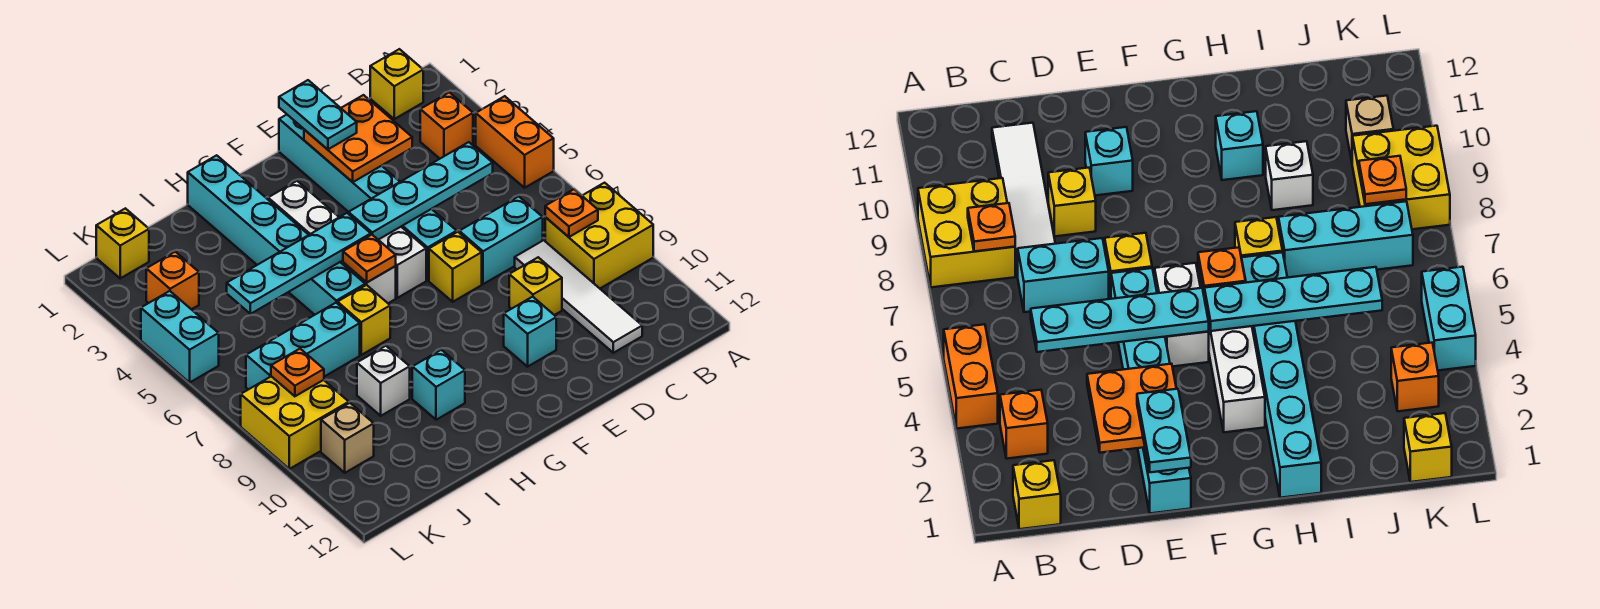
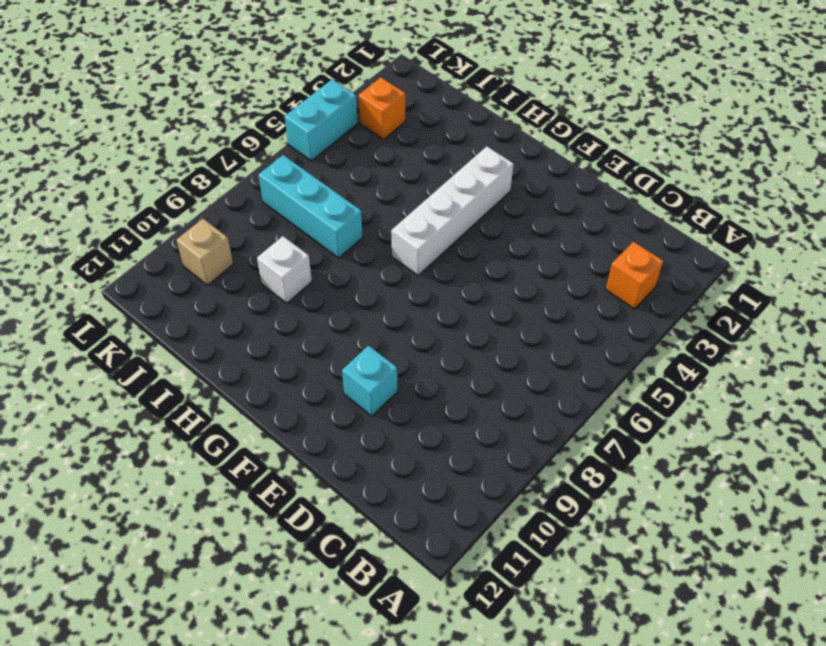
none -> orange 1x2 brick [476,96,554,188]
none -> yellow 2x2 brick [545,183,653,288]
none -> yellow 1x1 brick [370,49,423,119]

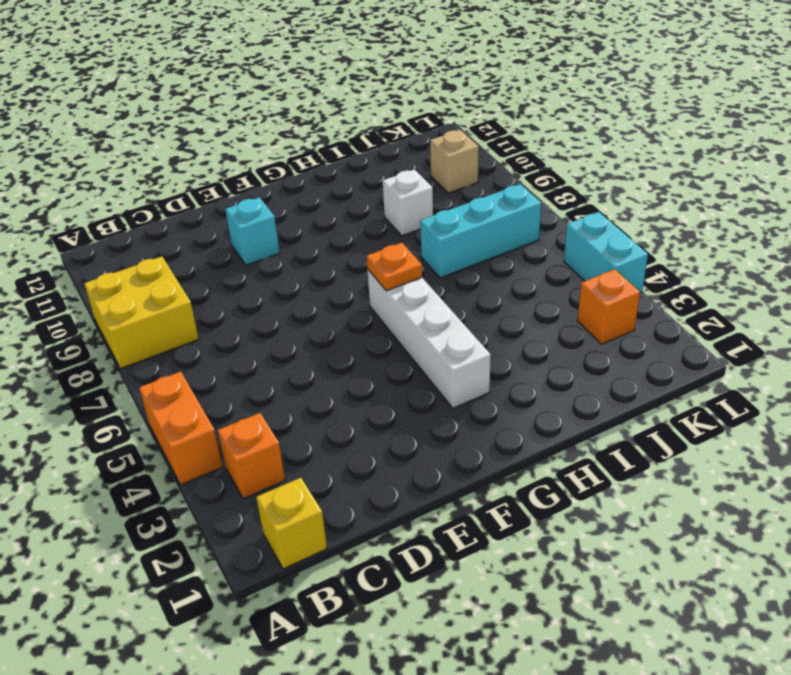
none -> cyan 1x2 brick [459,196,543,284]
none -> white 1x4 tile [515,240,642,353]
none -> yellow 1x1 brick [509,257,562,315]

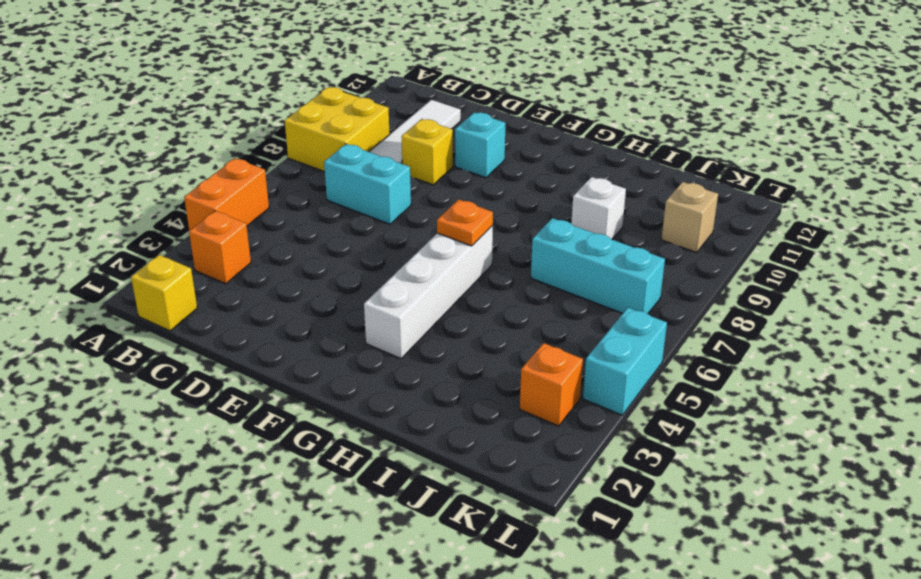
none -> cyan 1x6 brick [279,115,457,280]
none -> yellow 1x1 brick [429,232,482,302]
none -> white 1x2 brick [379,227,426,298]

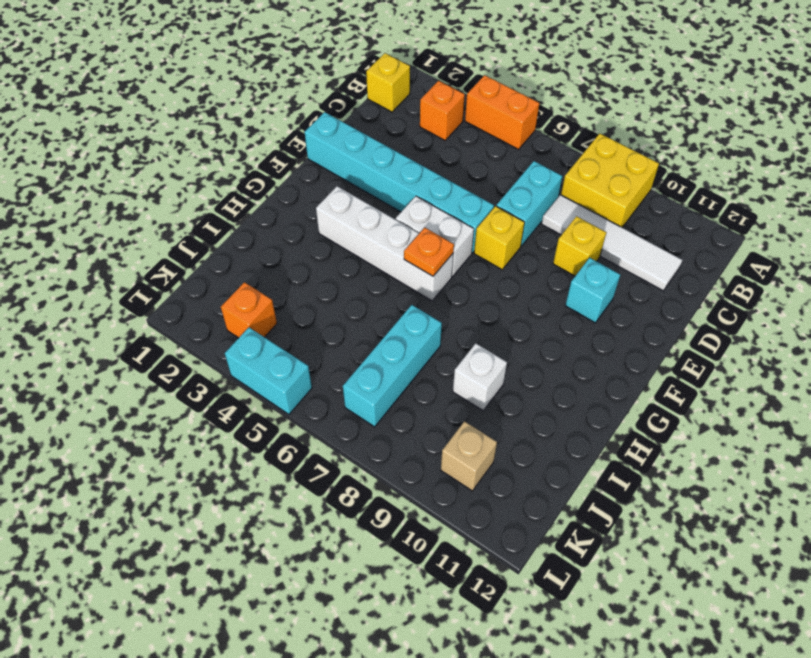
none -> cyan 1x6 brick [188,155,365,315]
none -> yellow 1x1 brick [338,285,390,355]
none -> cyan 1x1 brick [412,350,465,420]

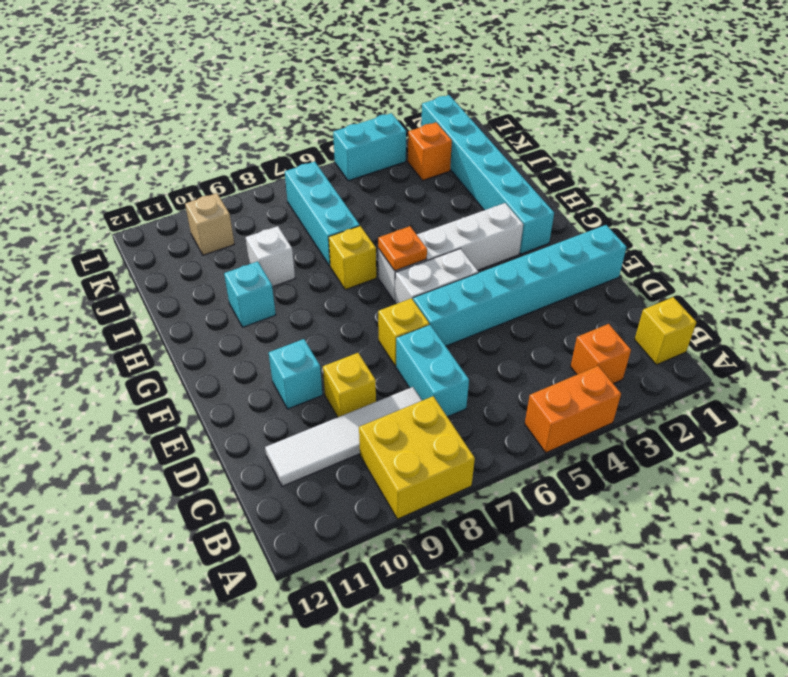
cyan 1x6 brick [421,95,554,254] -> cyan 1x6 brick turned to [188,155,365,315]
none -> yellow 1x1 brick [96,208,149,278]
none -> yellow 2x2 brick [241,376,349,469]
none -> orange 1x1 plate [545,189,598,237]

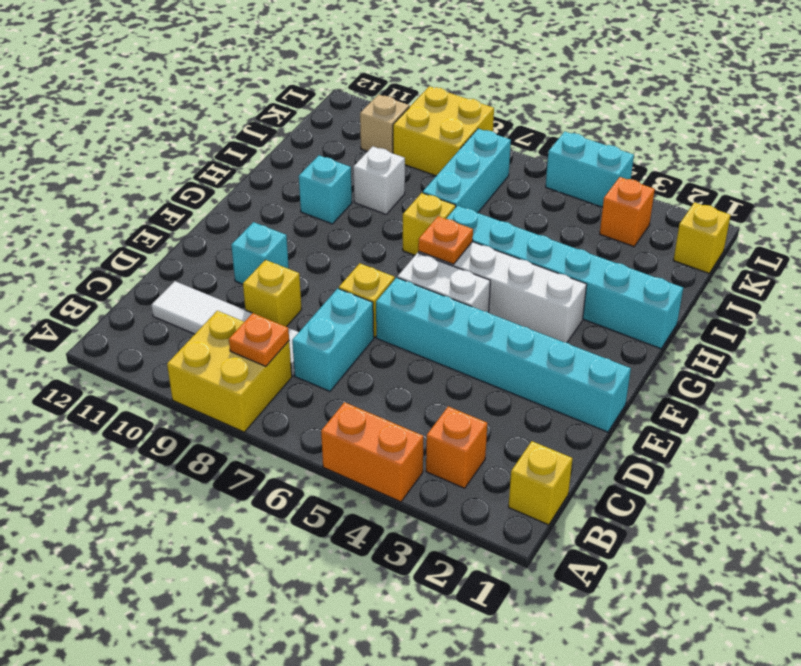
none -> cyan 1x4 plate [349,142,493,240]
none -> orange 2x2 plate [304,95,412,182]
none -> cyan 1x4 plate [227,213,371,314]

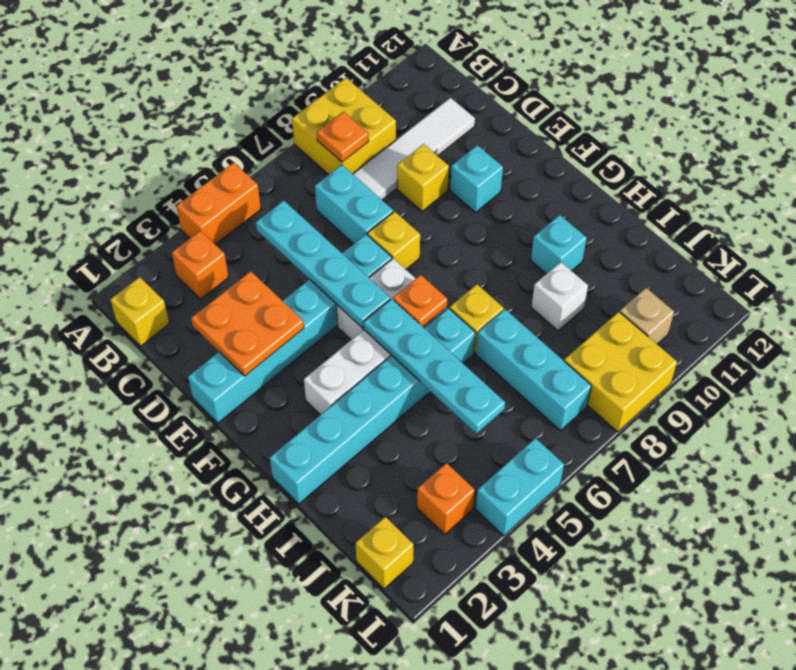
none -> orange 1x1 plate [271,349,324,396]
none -> cyan 1x2 plate [279,80,357,149]

